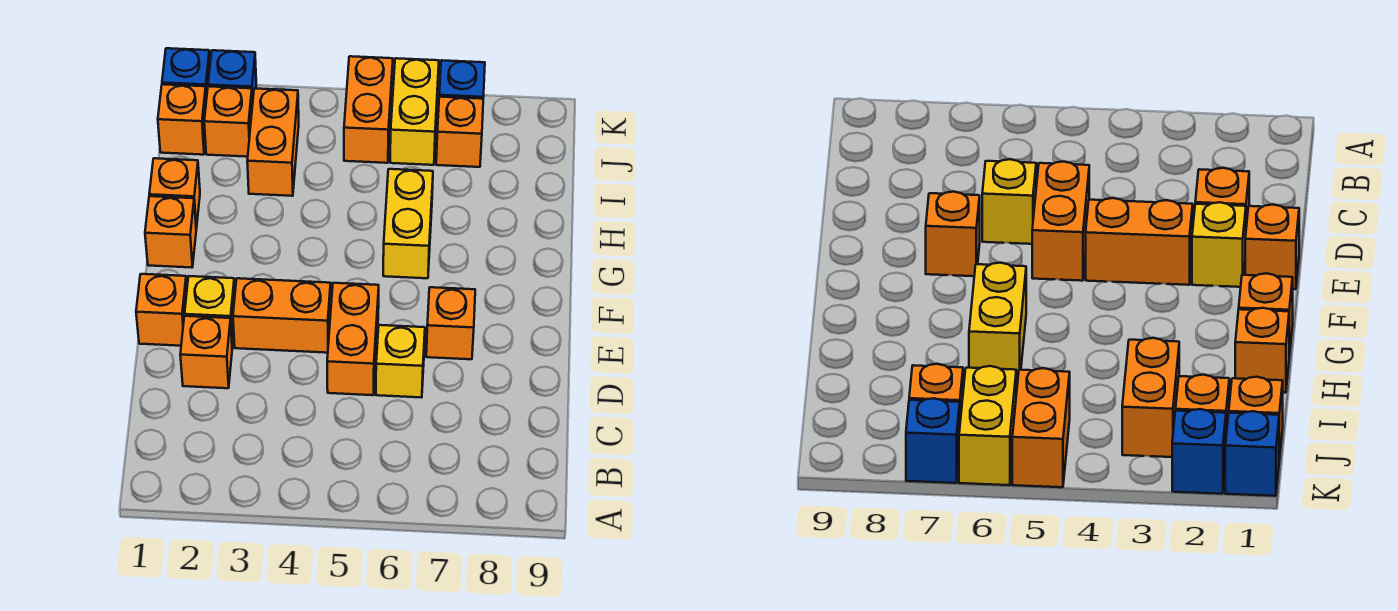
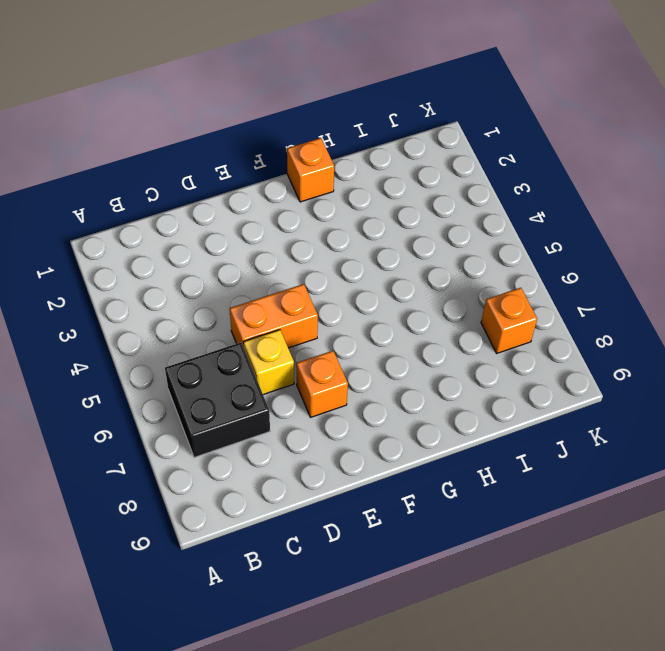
black 2x2 brick [165,343,270,457] -> none
none -> orange 1x1 brick [180,316,232,388]
none -> orange 1x1 brick [136,274,187,346]
none -> yellow 1x1 brick [185,276,235,347]

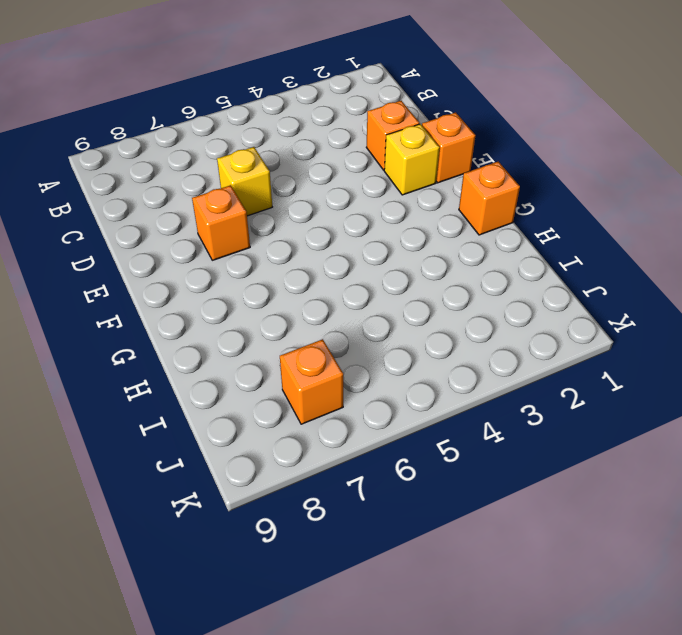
none -> orange 1x2 brick [327,283,379,395]
none -> orange 1x2 brick [233,278,331,353]
none -> yellow 1x2 brick [383,169,433,278]

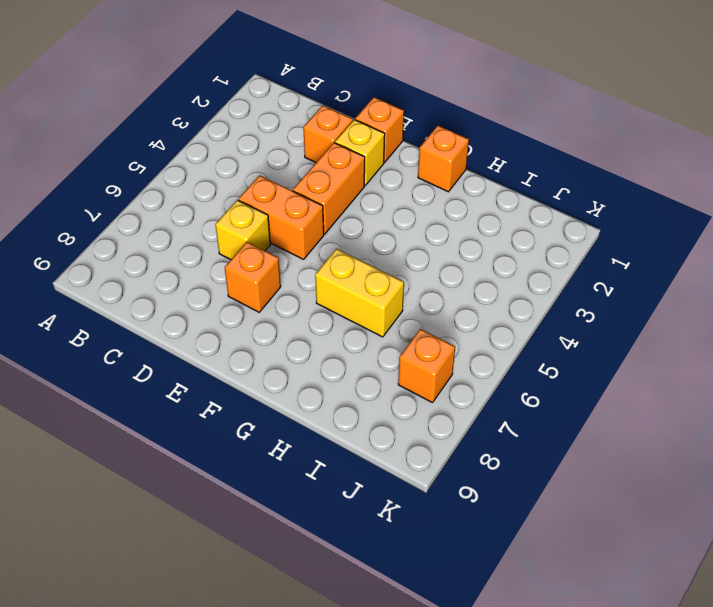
none -> orange 1x1 brick [149,158,200,229]
none -> orange 1x2 brick [247,89,299,196]
none -> orange 1x1 brick [158,84,206,155]

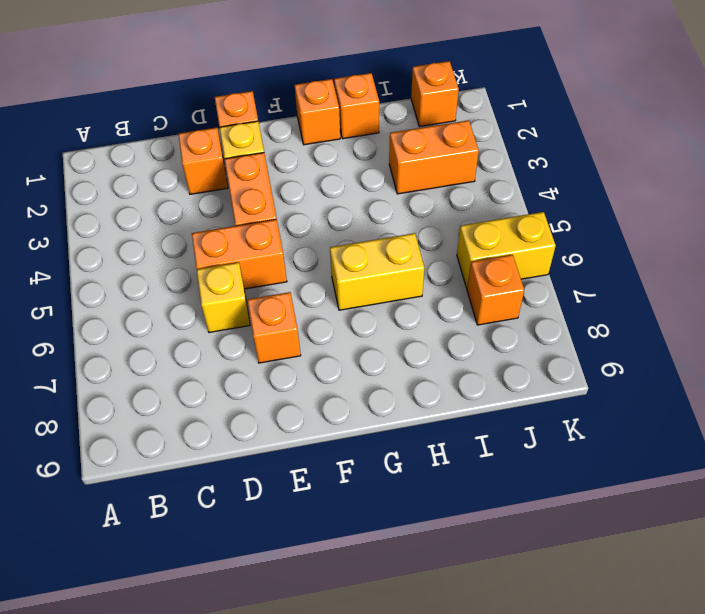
none -> orange 1x1 brick [204,86,253,157]
none -> orange 1x2 brick [344,56,393,163]
none -> blue 1x1 brick [162,48,210,99]

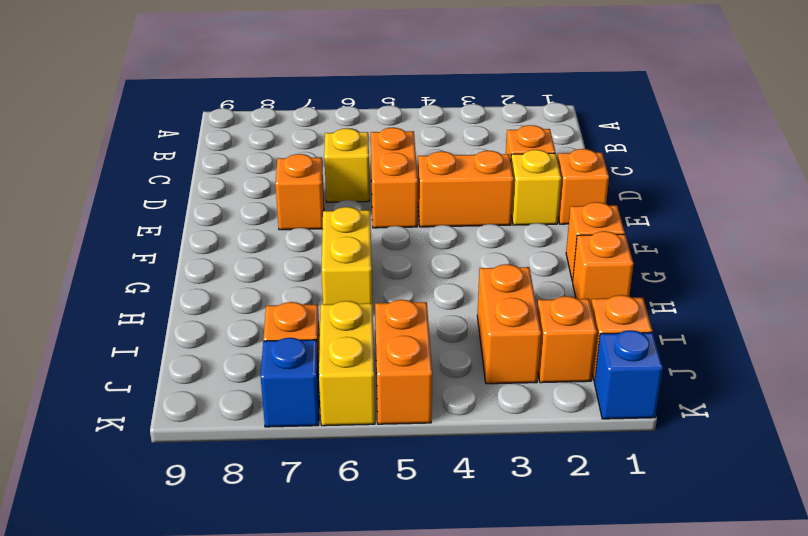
none -> blue 1x1 brick [208,50,256,104]

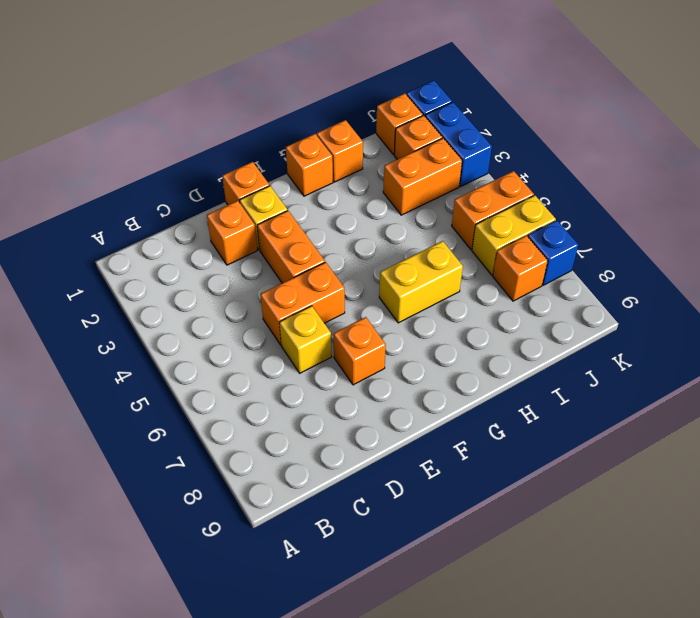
blue 1x2 brick [425,102,492,187] -> blue 1x1 brick [208,50,256,104]

